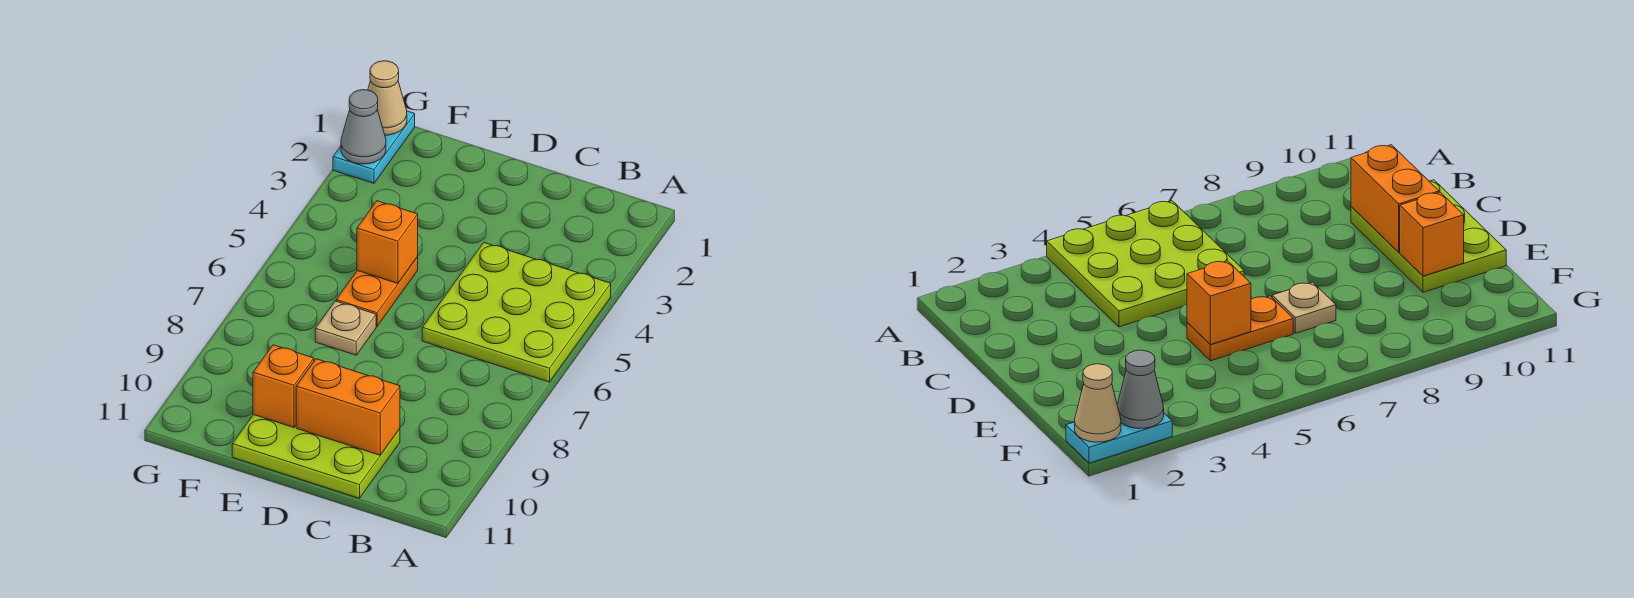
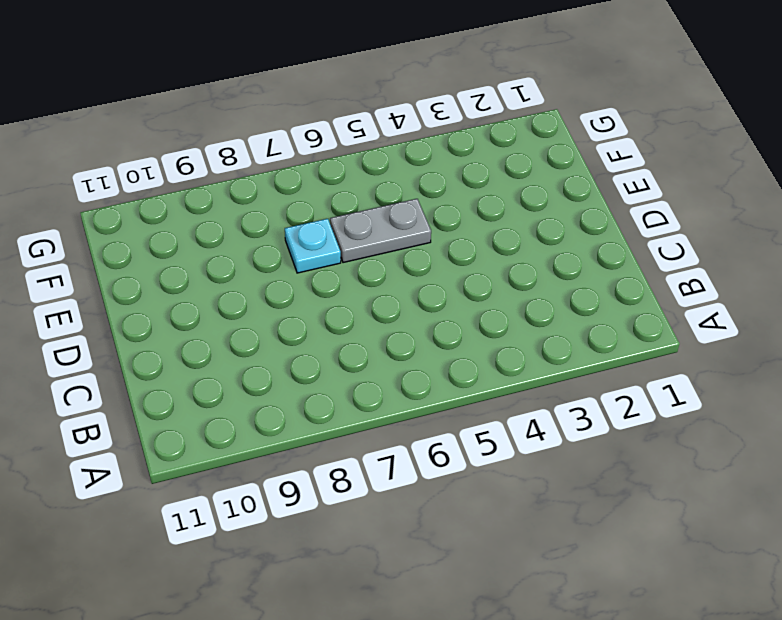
grey 1x2 plate [330,199,431,263] -> orange 1x2 plate [336,257,418,326]
cyan 1x1 plate [285,219,341,273] -> tan 1x1 plate [315,301,376,355]
none -> lime 3x3 plate [422,243,611,382]
none -> lime 2x3 plate [232,415,400,498]

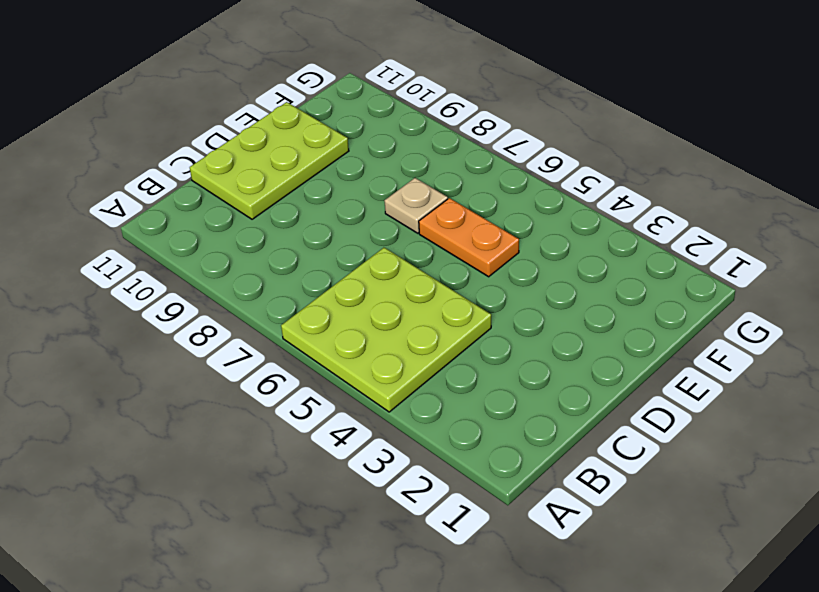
none -> cyan 1x2 plate [333,111,415,183]
none -> orange 1x2 brick [296,359,400,455]

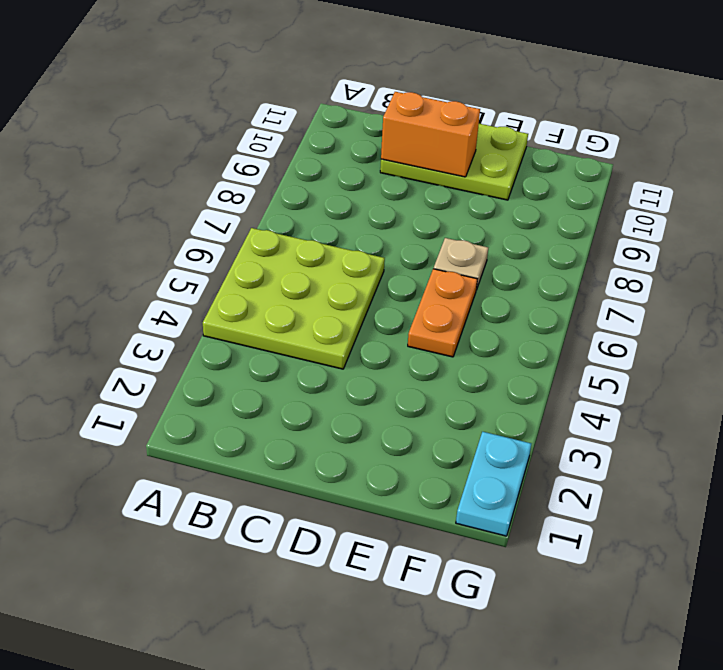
none -> orange 1x1 brick [357,201,418,283]
none -> orange 1x1 brick [253,345,314,427]

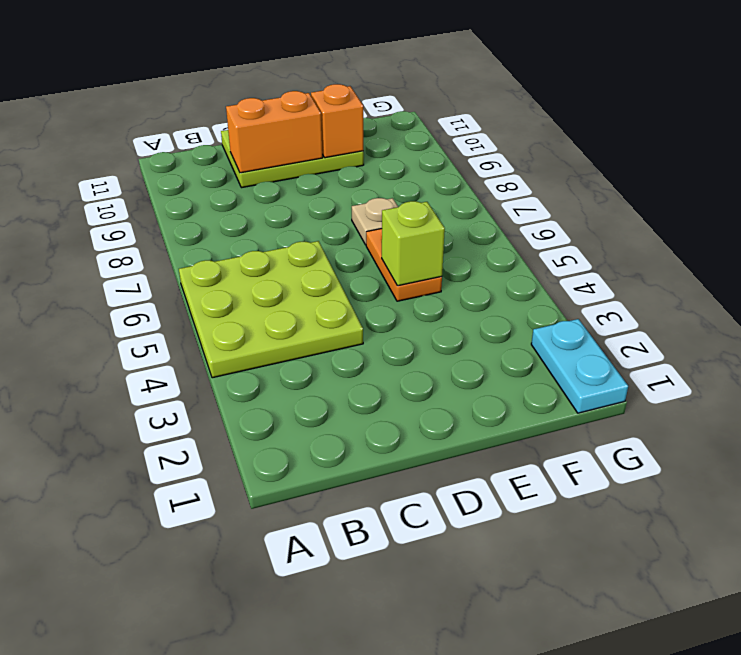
lime 1x1 brick [382,201,445,286] -> orange 1x1 brick [357,201,418,283]
none -> tan 1x1 cone [368,61,407,135]
none -> grey 1x1 cone [341,90,386,164]

